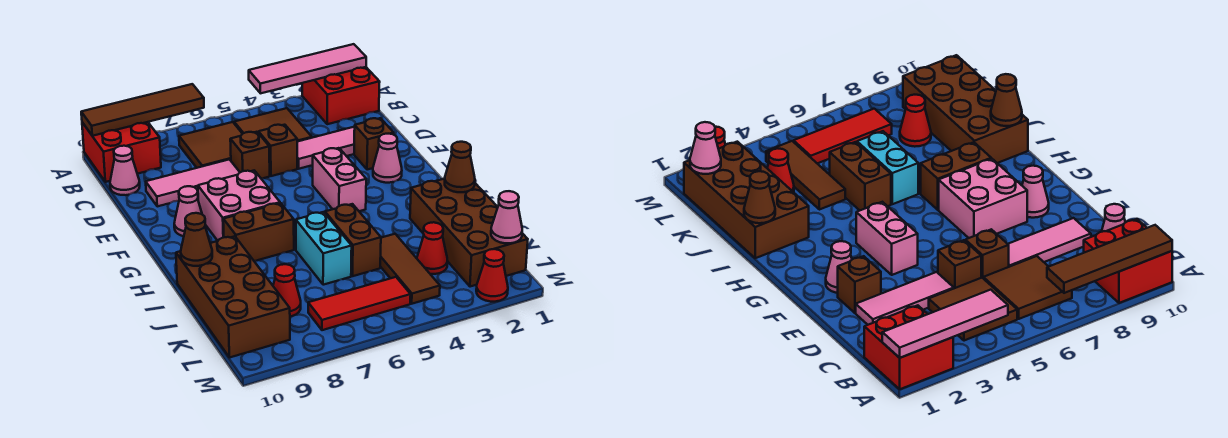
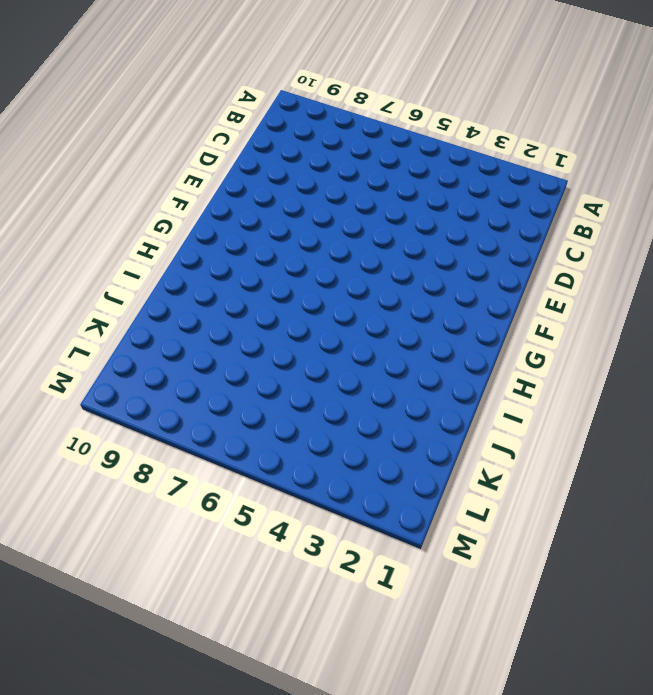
none -> red 2x2 brick [302,67,380,124]
none -> red 2x2 brick [82,122,161,182]
none -> brown 2x2 tile [234,108,312,142]

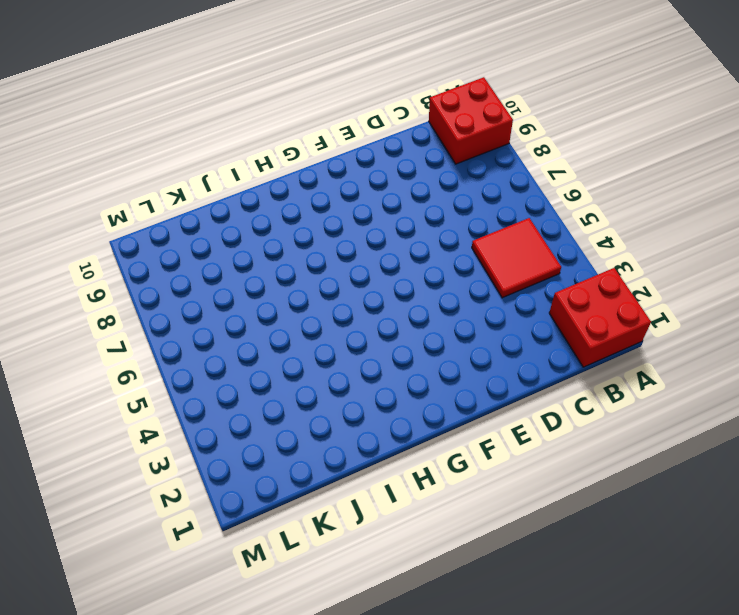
red 2x2 tile [472,218,561,298] -> brown 2x2 tile [234,108,312,142]
none -> brown 2x2 tile [179,122,242,168]
none -> pink 1x1 cone [110,146,140,195]
none -> pink 1x3 tile [297,127,355,169]

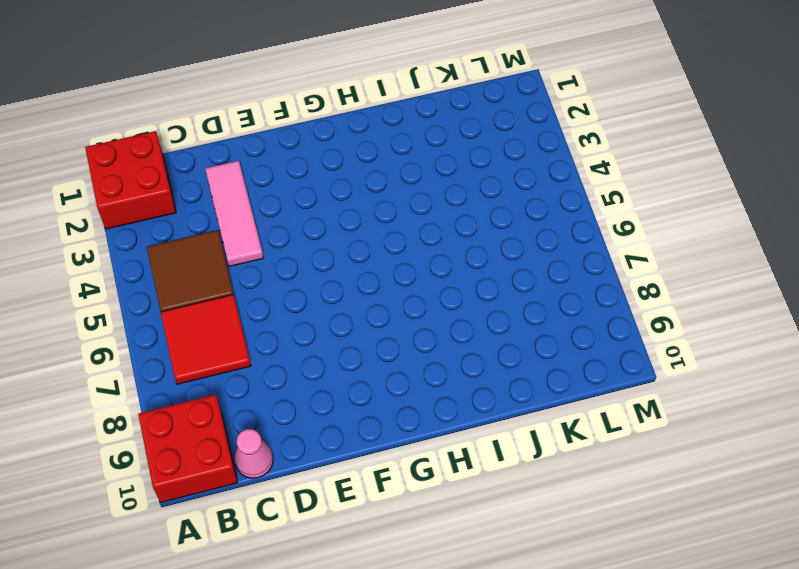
red 2x2 tile [161,294,251,384] -> brown 2x2 tile [179,122,242,168]
none -> brown 1x1 brick [259,125,297,176]
none -> brown 1x1 brick [230,132,270,178]
none -> pink 1x3 tile [146,159,240,206]

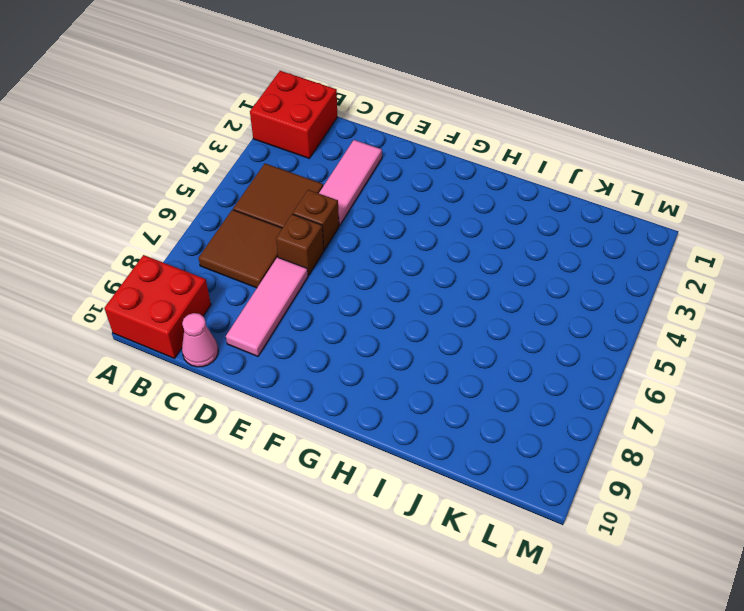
none -> brown 1x1 brick [354,118,394,170]
none -> pink 1x1 cone [373,134,402,183]
none -> pink 1x2 brick [313,148,366,211]

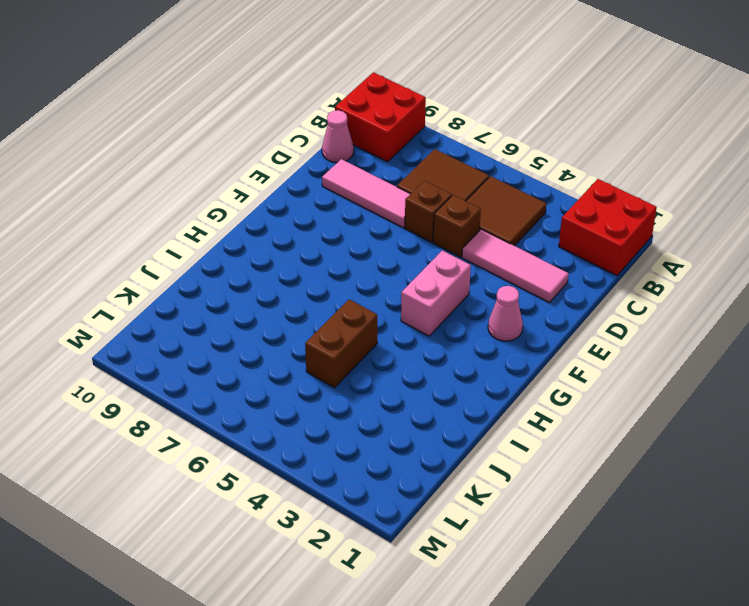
none -> brown 1x1 brick [354,118,394,170]
none -> pink 2x2 brick [198,171,280,241]
none -> pink 1x1 cone [174,186,202,236]

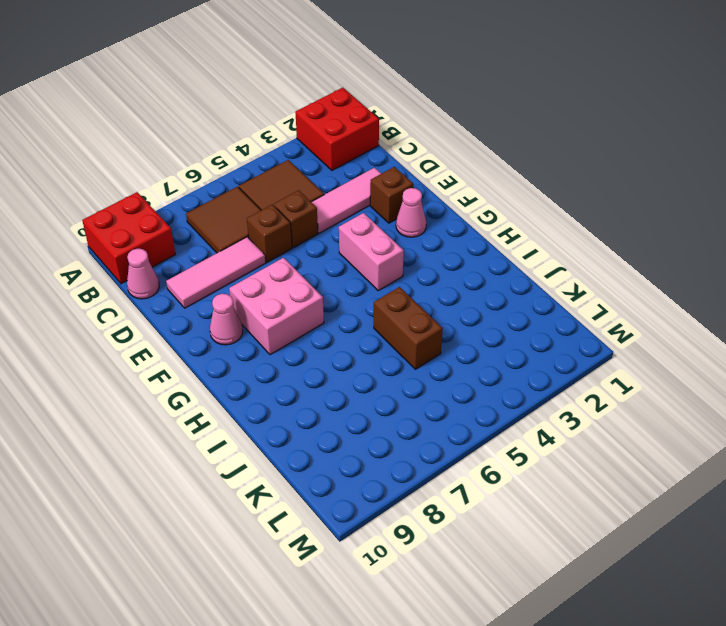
none -> brown 1x2 brick [223,203,294,261]
none -> brown 2x4 brick [410,179,528,287]
none -> cyan 1x2 brick [296,212,352,285]

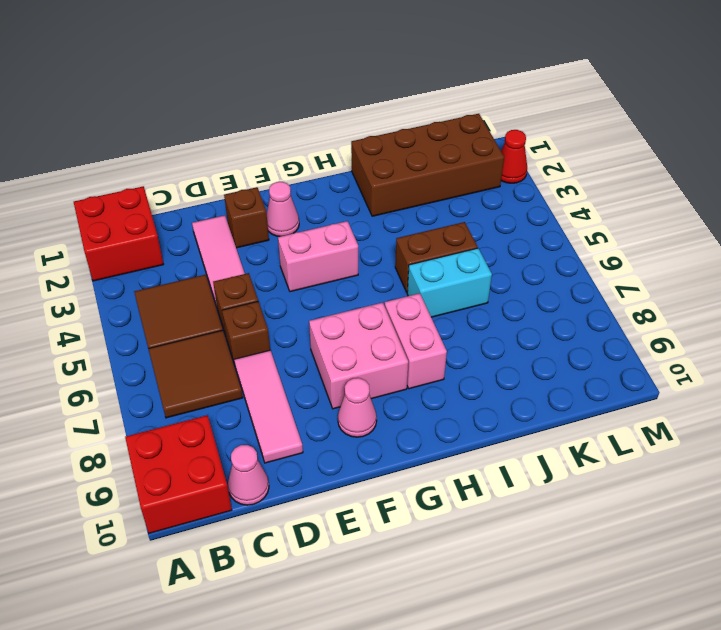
pink 1x2 brick [385,293,447,389] -> brown 1x2 brick [223,203,294,261]
none -> brown 2x4 brick [176,236,290,358]
none -> brown 1x3 tile [380,234,440,304]
none -> red 1x1 cone [417,222,448,274]

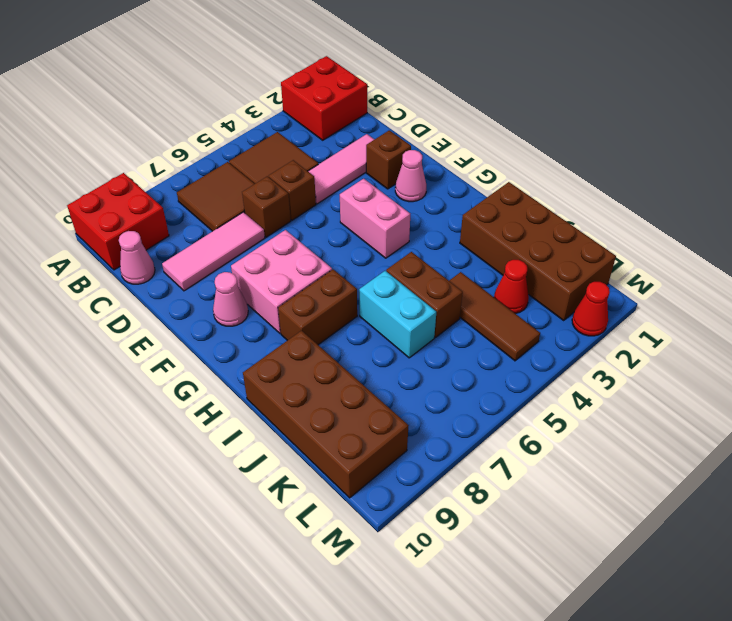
none -> red 1x1 cone [273,264,301,317]
none -> red 1x3 tile [308,277,411,330]
none -> pink 1x4 tile [249,44,366,93]

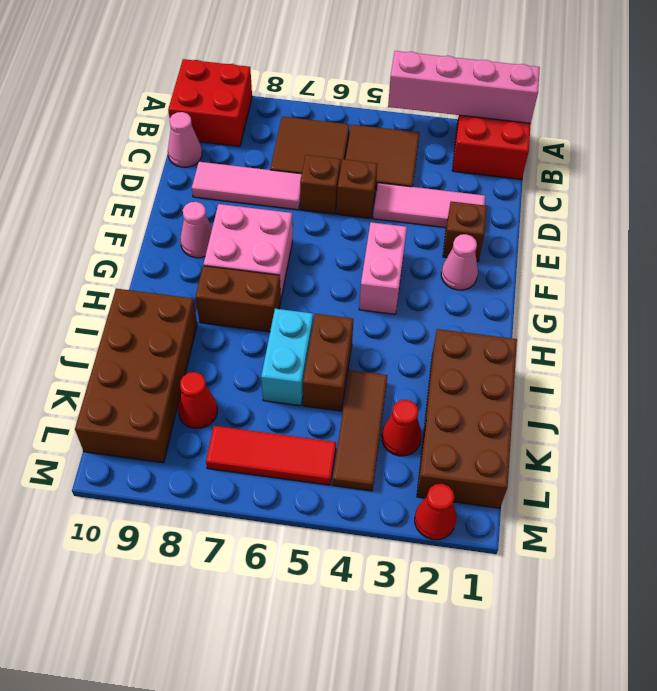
pink 1x4 brick [388,51,540,123] -> pink 1x4 tile [249,44,366,93]
none -> brown 1x4 tile [81,84,204,136]
none -> brown 1x1 cone [445,142,475,192]
none -> brown 1x1 cone [181,213,212,266]

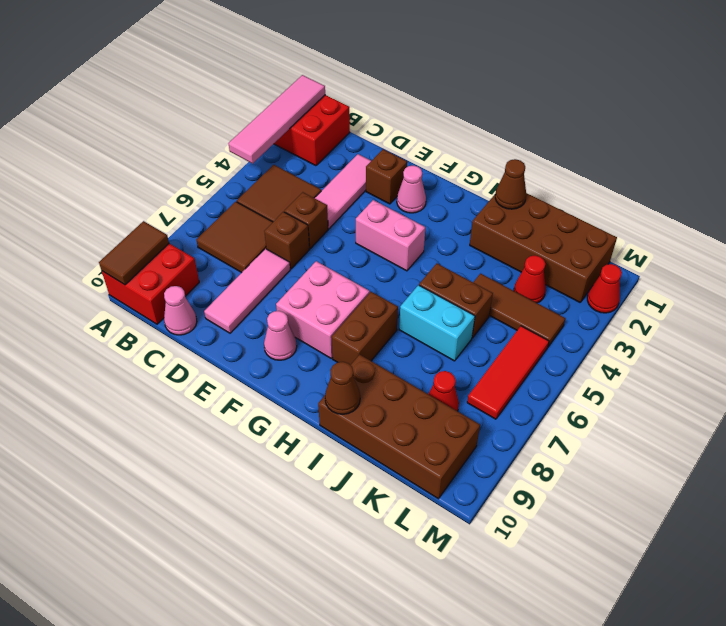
brown 1x2 tile [99,221,169,285] -> brown 1x4 tile [81,84,204,136]
none -> pink 1x1 cone [491,191,522,243]

